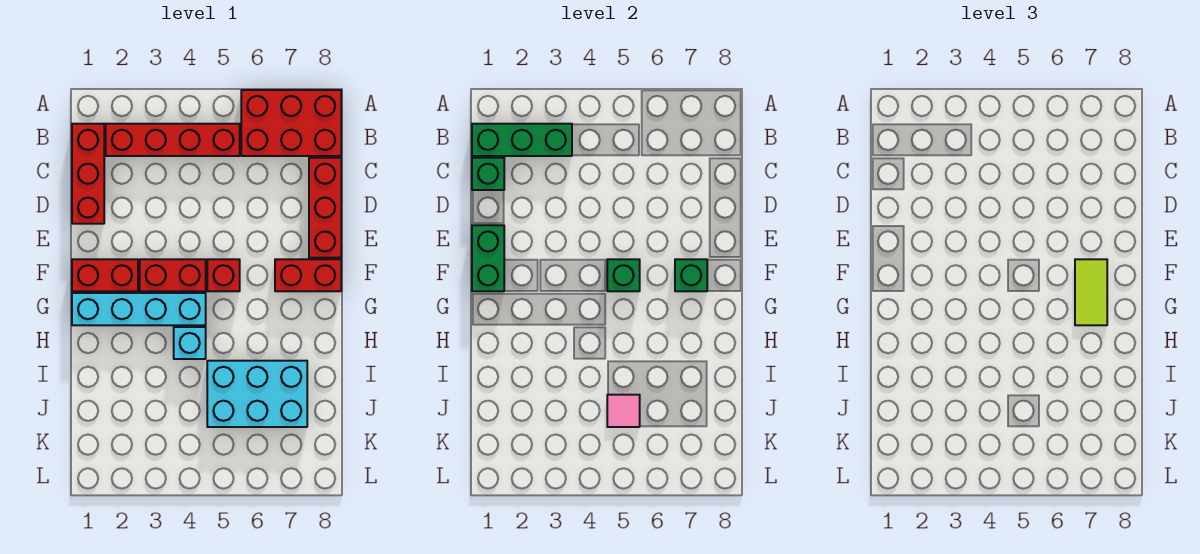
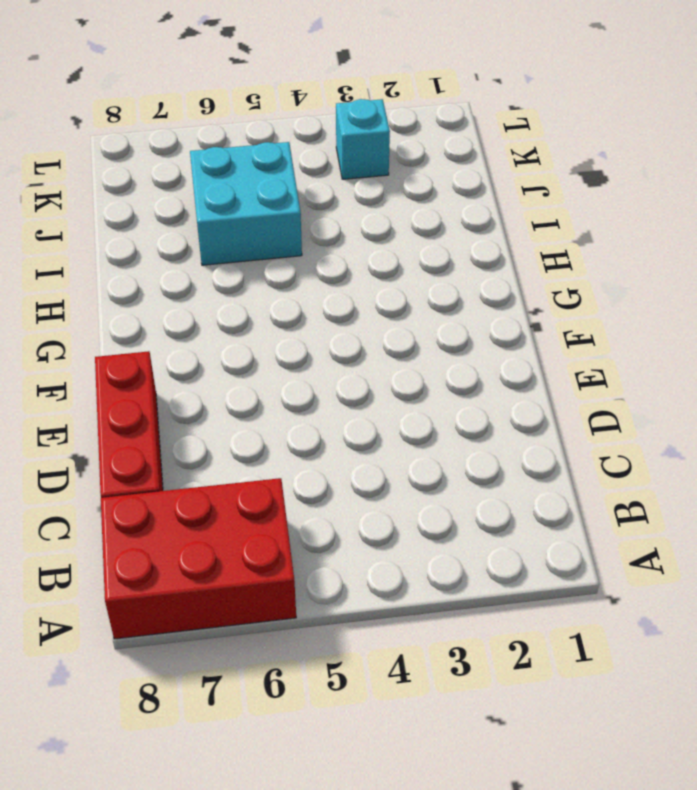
cyan 2x2 brick [190,142,302,265] -> cyan 2x3 brick [207,361,307,427]
cyan 1x1 brick [336,99,390,179] -> cyan 1x1 brick moved to [174,327,206,359]
none -> red 1x3 brick [72,124,104,224]
none -> red 1x4 brick [106,124,240,156]
none -> red 1x2 brick [72,259,138,291]

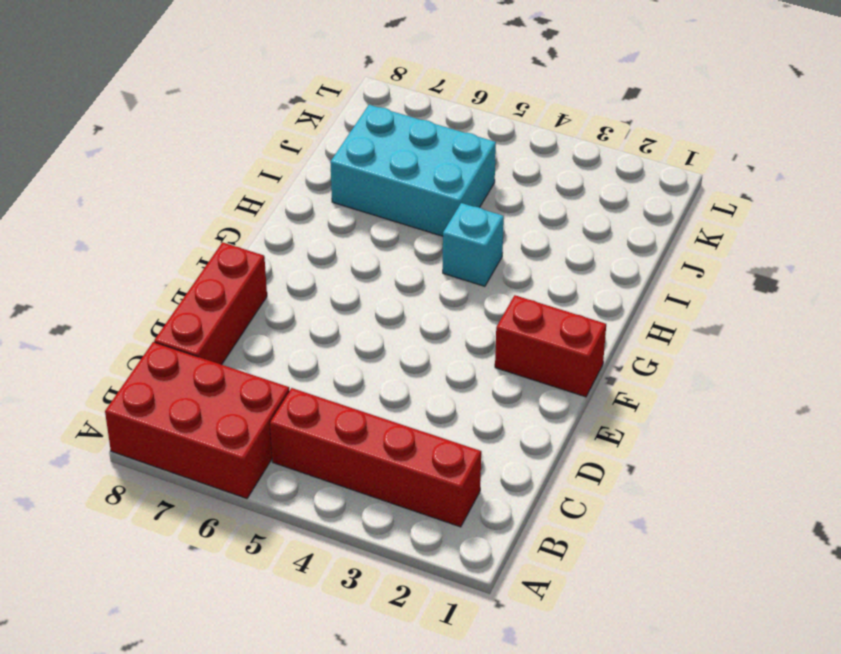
none -> red 1x3 brick [72,124,104,224]
none -> red 1x2 brick [140,259,206,291]
none -> red 1x1 brick [207,259,240,291]

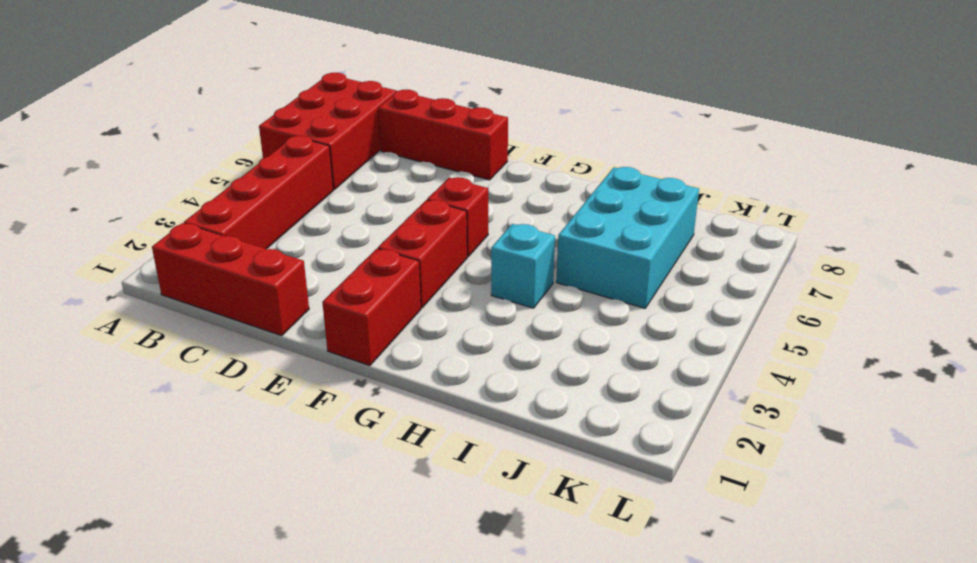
none -> red 1x2 brick [275,259,341,291]
none -> cyan 1x4 brick [72,293,206,325]
none -> green 1x3 brick [472,124,572,156]

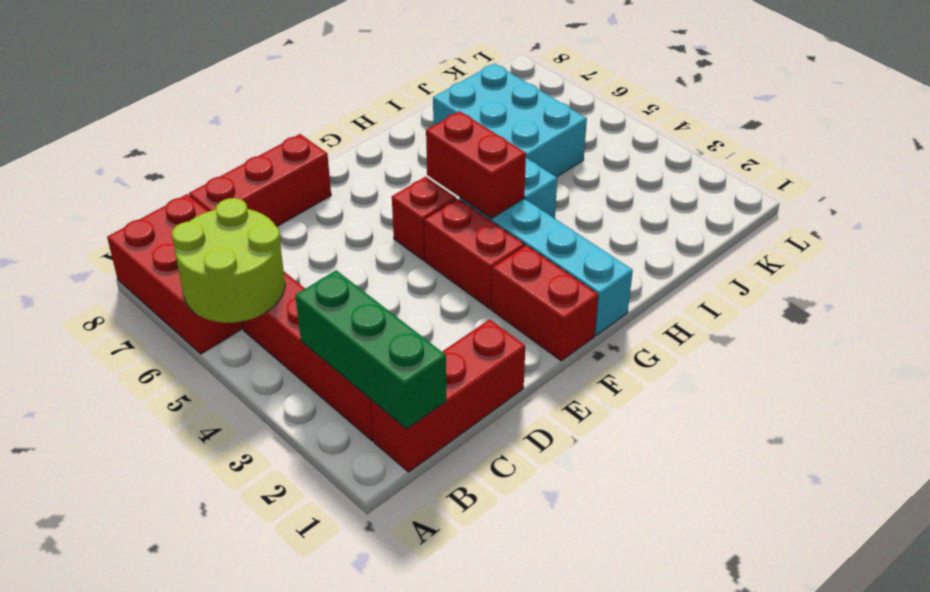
lime 2x2 round brick [172,198,285,323] -> none
red 1x2 brick [426,111,526,218] -> red 1x2 brick moved to [275,259,341,291]
none -> green 1x1 brick [472,158,504,190]
none -> green 1x2 brick [472,225,504,291]
none -> green 1x1 brick [607,259,640,291]

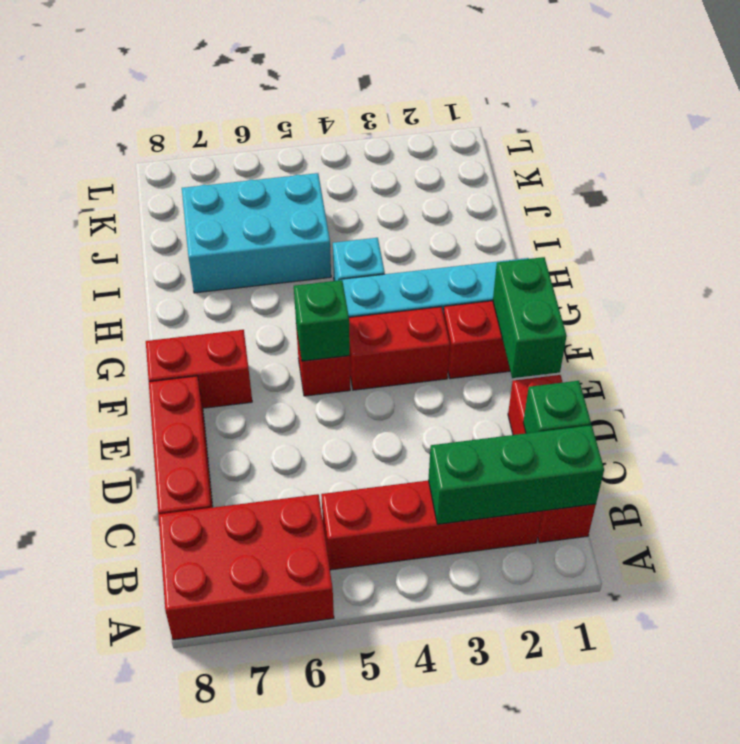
none -> green 1x1 brick [675,259,707,291]
none -> pink 1x1 tile [607,395,640,427]
none -> lime 1x2 tile [1075,259,1107,325]

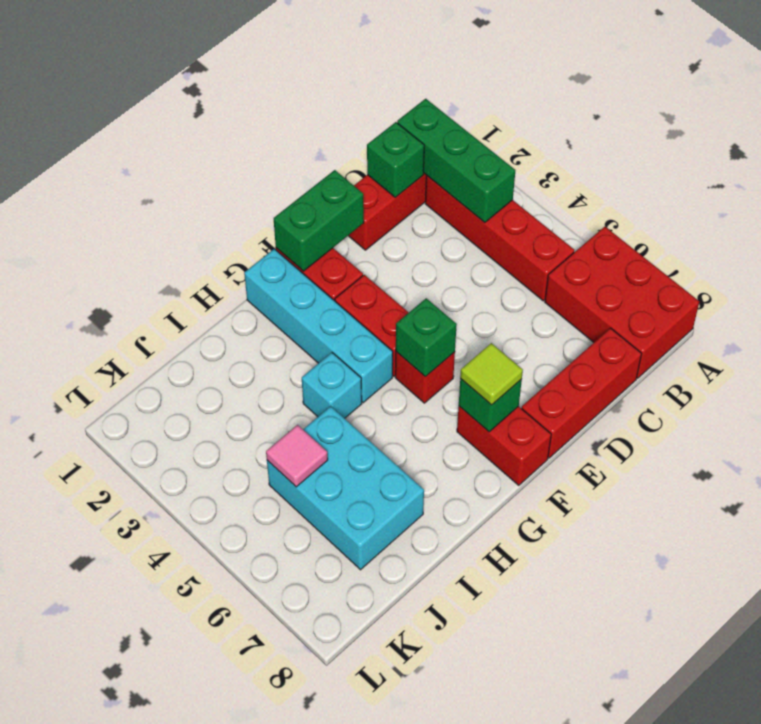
lime 1x1 tile [460,343,523,405] -> lime 1x2 tile [1075,259,1107,325]

